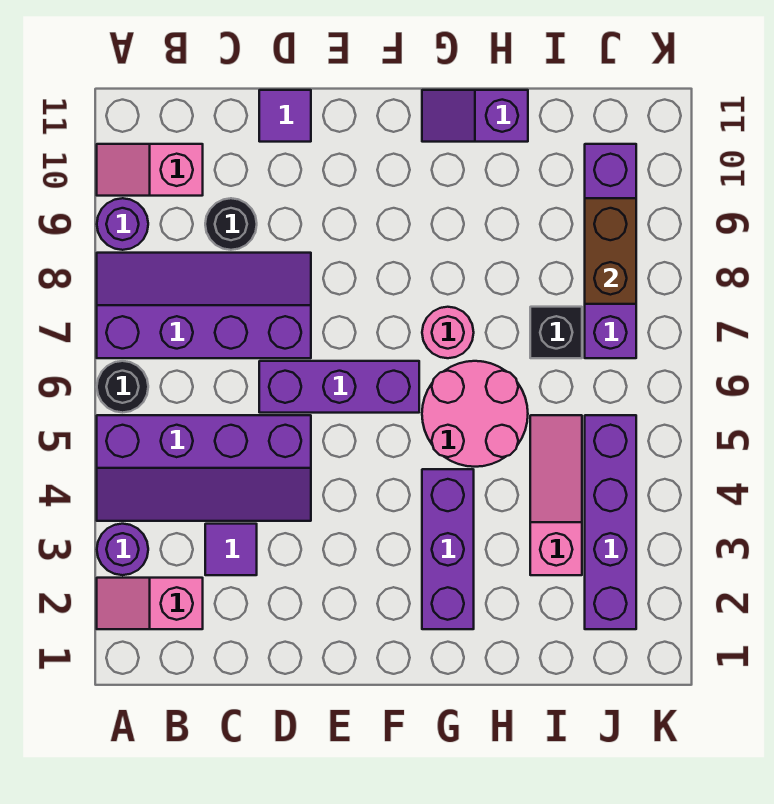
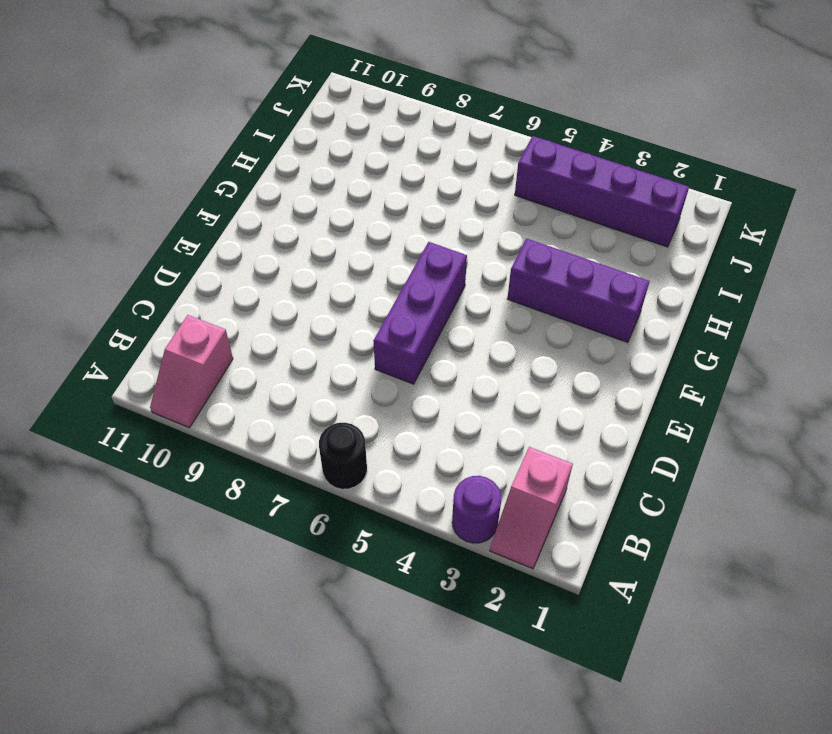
none -> purple 2x4 slope [97,415,311,521]
none -> purple 2x4 slope [97,253,311,358]
none -> purple 1x1 round brick [97,198,148,250]

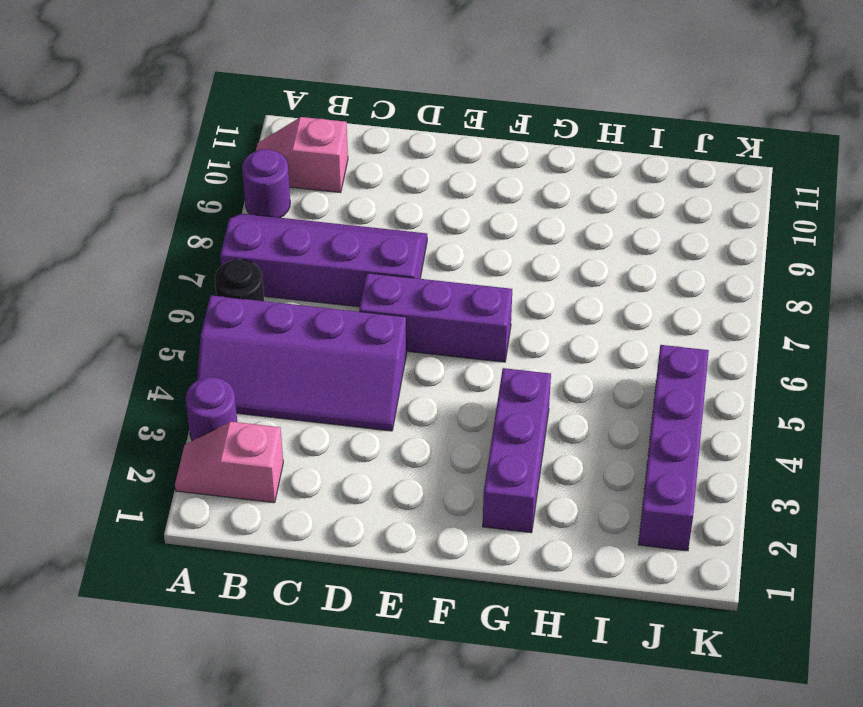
none -> purple 1x1 tile [205,524,257,575]
none -> black 1x1 round brick [205,198,257,250]
none -> purple 1x1 tile [259,90,311,142]

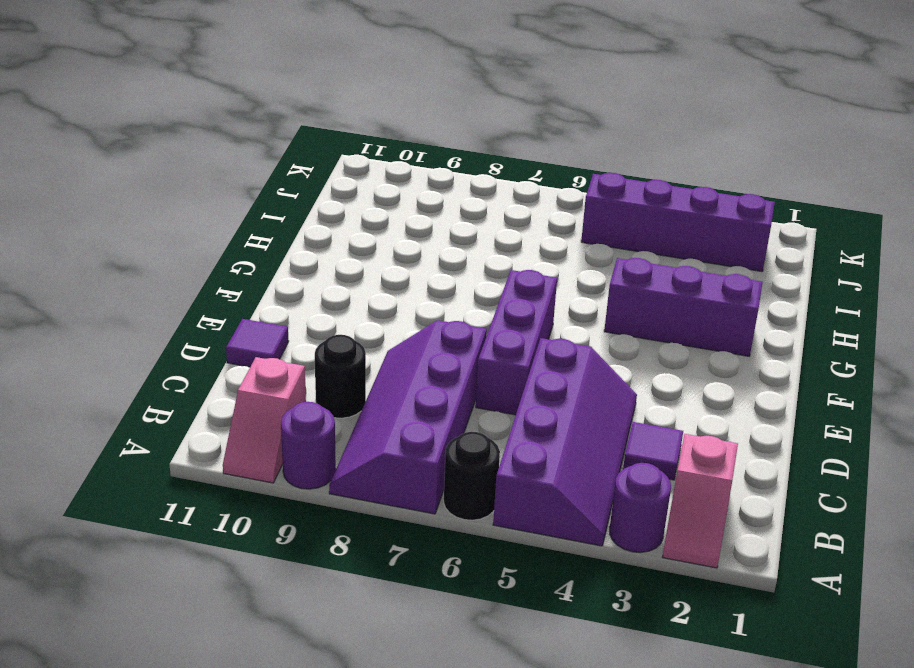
none -> pink 2x2 round brick [422,361,528,467]
none -> pink 1x1 round brick [422,307,474,358]
none -> purple 1x2 slope [422,90,528,142]

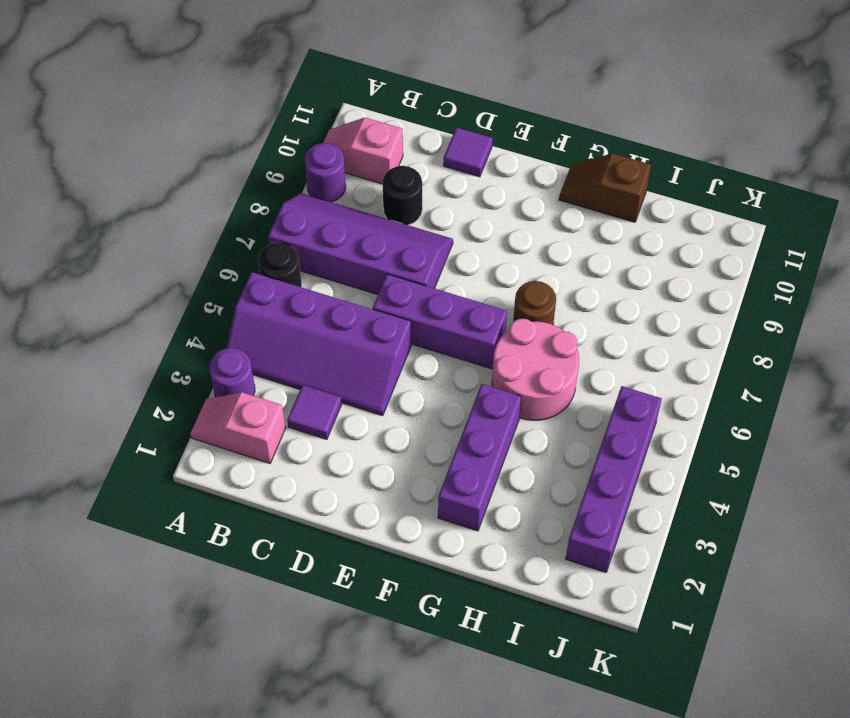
brown 1x1 round brick [513,281,556,325] -> pink 1x1 round brick [422,307,474,358]
brown 1x2 slope [559,153,651,222] -> purple 1x2 slope [422,90,528,142]
none -> pink 1x3 slope [530,415,582,575]
none -> black 1x1 brick [530,307,582,358]
none -> purple 1x4 brick [585,144,636,358]

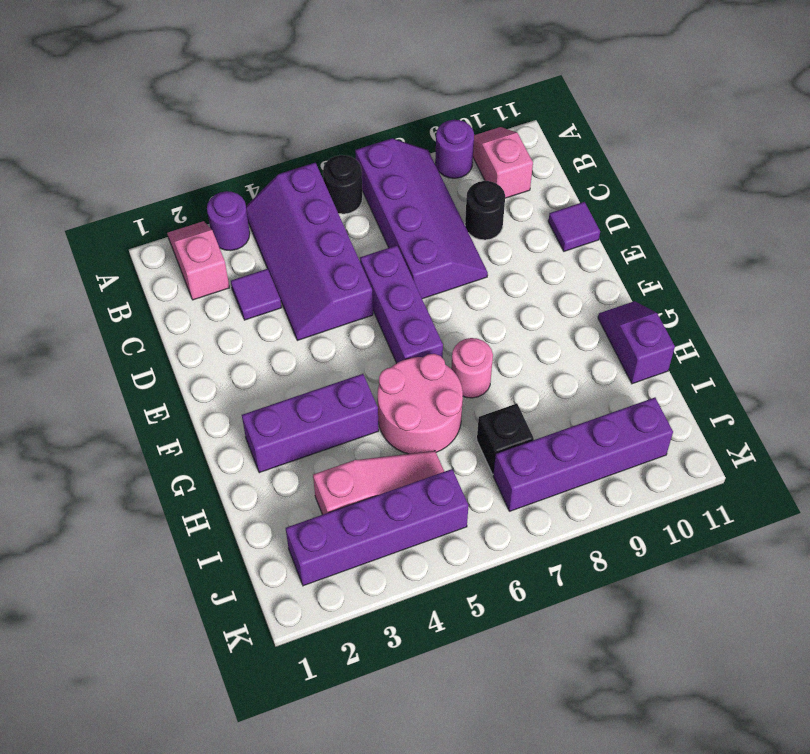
none -> brown 1x2 brick [585,198,636,304]

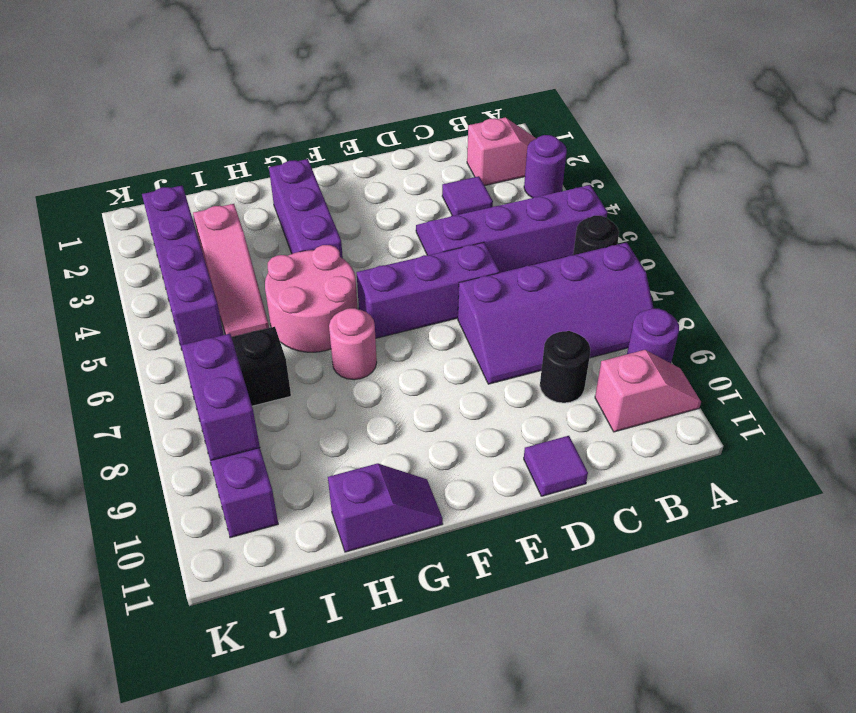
purple 1x2 brick [181,334,260,460] -> brown 1x2 brick [585,198,636,304]

